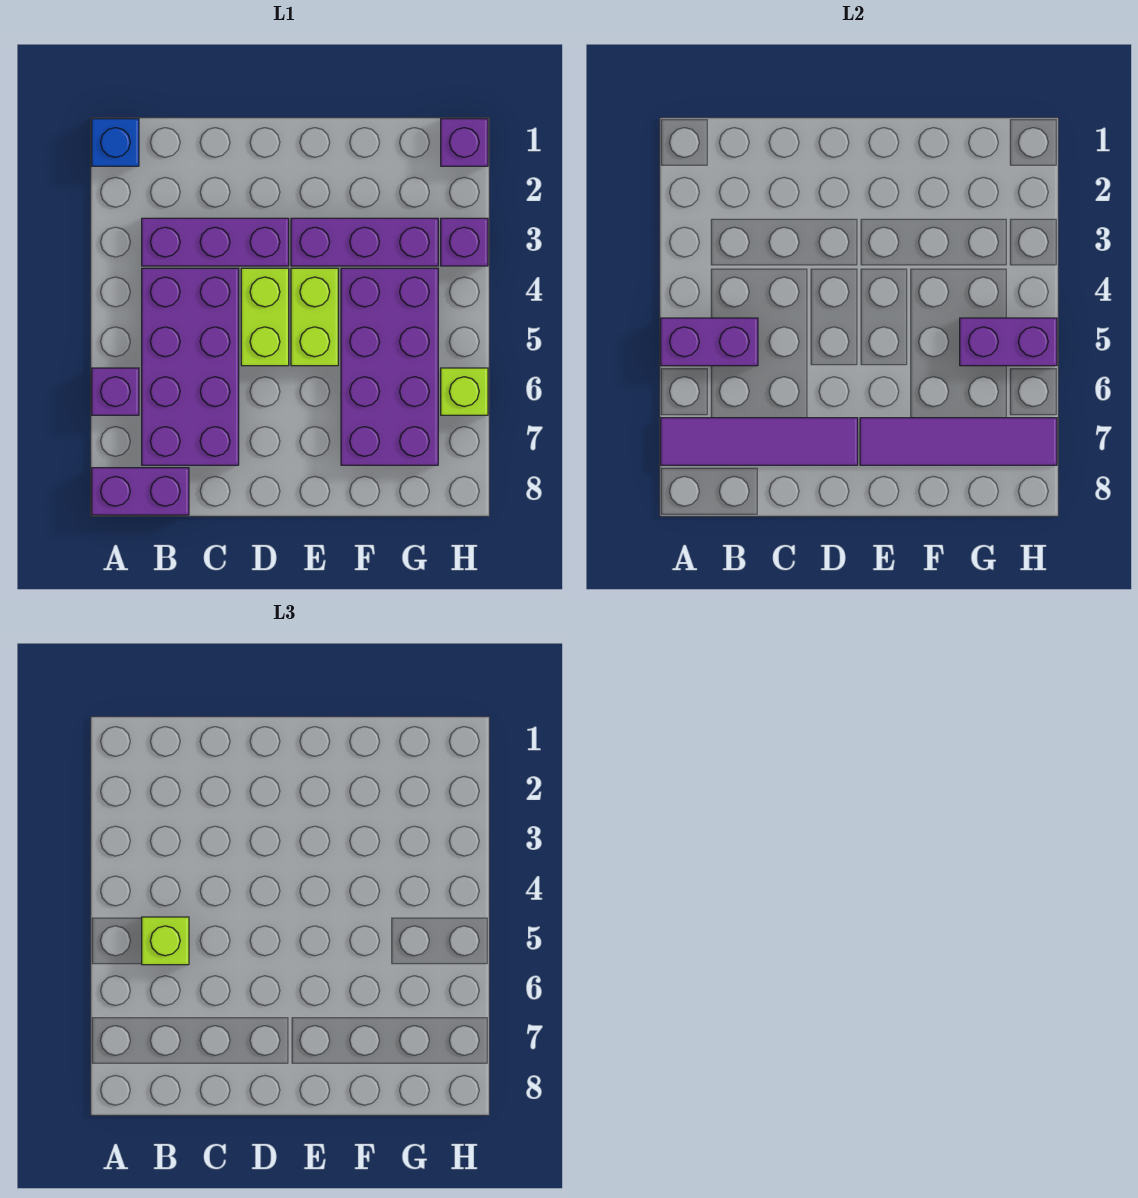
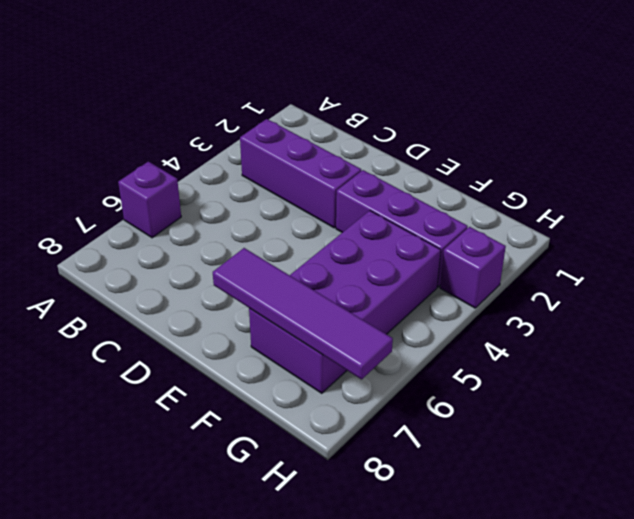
none -> blue 1x1 brick [92,119,139,166]
none -> purple 1x2 brick [92,468,189,515]
none -> purple 2x4 brick [142,268,239,465]

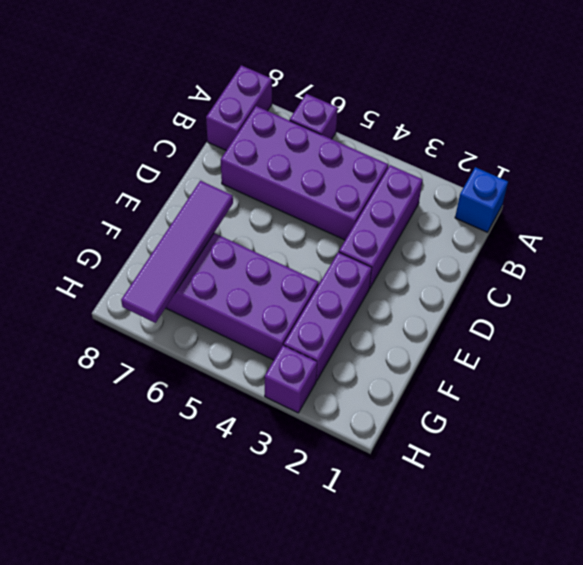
none -> lime 1x2 brick [241,268,289,366]
none -> lime 1x2 brick [291,268,338,366]
none -> purple 1x1 brick [441,119,488,166]

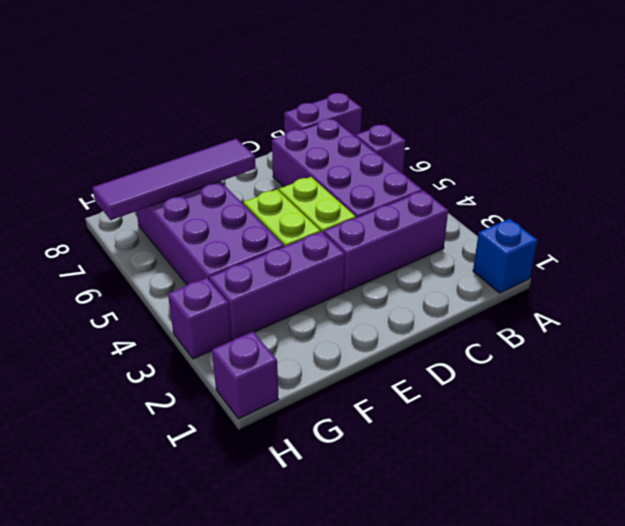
none -> lime 1x1 brick [441,368,488,415]
none -> purple 1x2 brick [661,318,758,366]
none -> purple 1x4 tile [661,418,858,465]

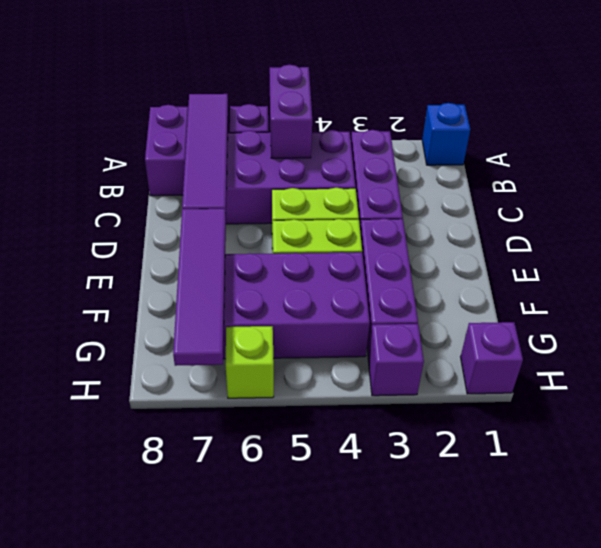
none -> purple 1x2 brick [960,318,1057,366]
none -> lime 1x1 brick [142,917,189,965]

